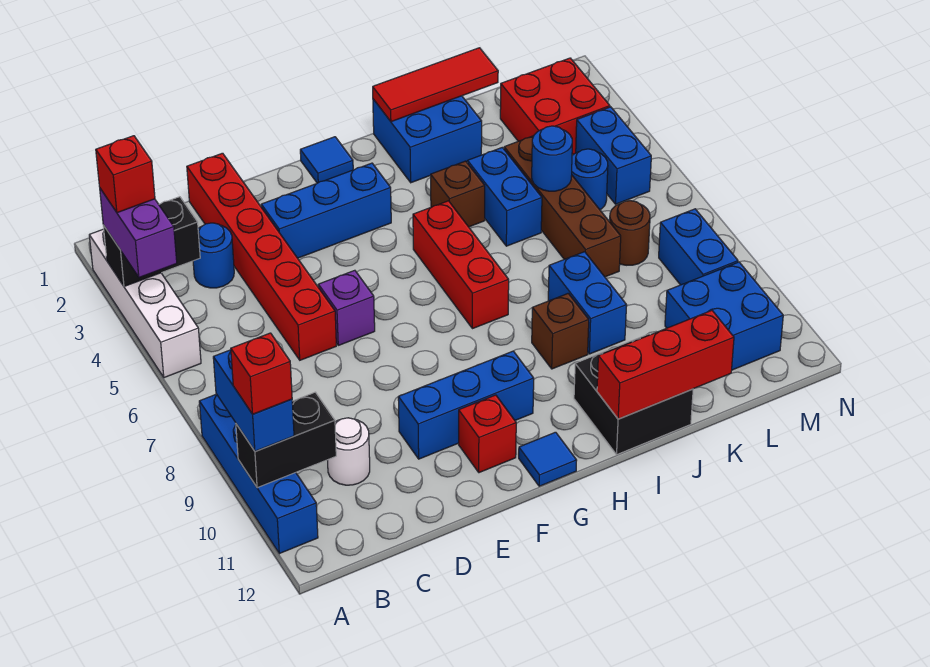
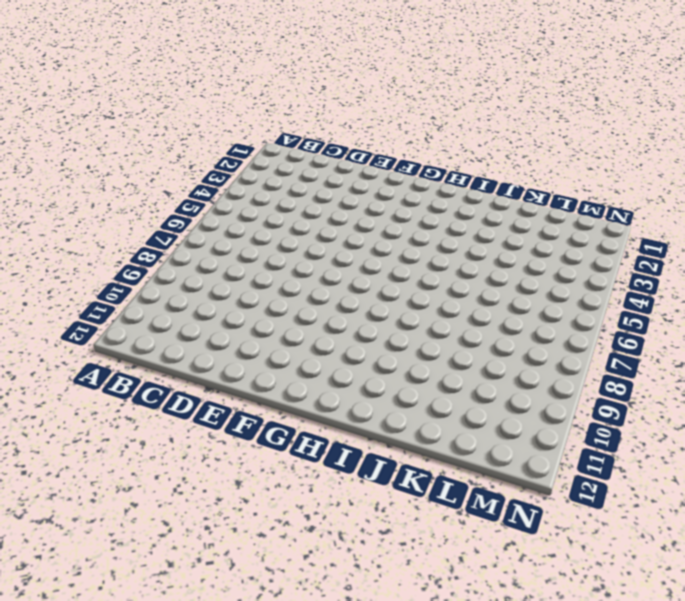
none -> white 1x4 brick [89,229,201,378]
none -> blue 1x4 brick [199,394,318,554]
none -> blue 1x1 round brick [193,223,234,288]
none -> white 1x1 round brick [328,418,370,485]

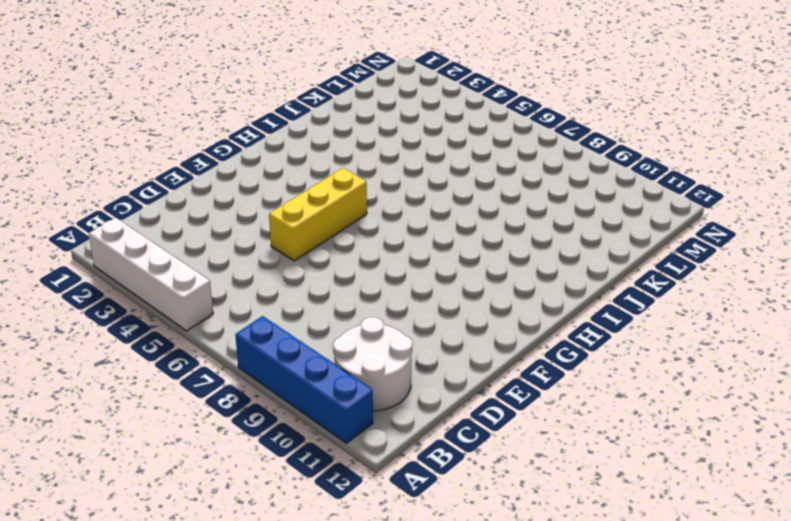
white 2x2 round brick [333,317,412,411] -> white 1x1 round brick [328,418,370,485]
yellow 1x3 brick [269,168,367,261] -> none
none -> blue 1x1 round brick [193,223,234,288]
none -> red 1x6 brick [187,153,336,360]
none -> blue 1x3 brick [261,163,391,258]
none -> purple 1x1 brick [318,270,375,345]

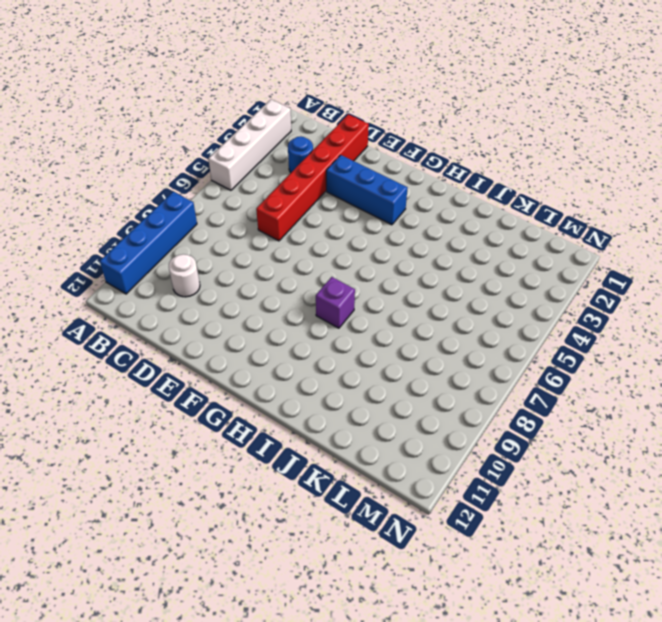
purple 1x1 brick [316,277,355,328] -> purple 1x1 brick moved to [318,270,375,345]
none -> blue 1x3 brick [398,351,534,459]
none -> red 1x1 brick [459,395,516,473]
none -> blue 1x1 tile [300,137,353,183]
none -> blue 1x1 tile [519,432,577,486]

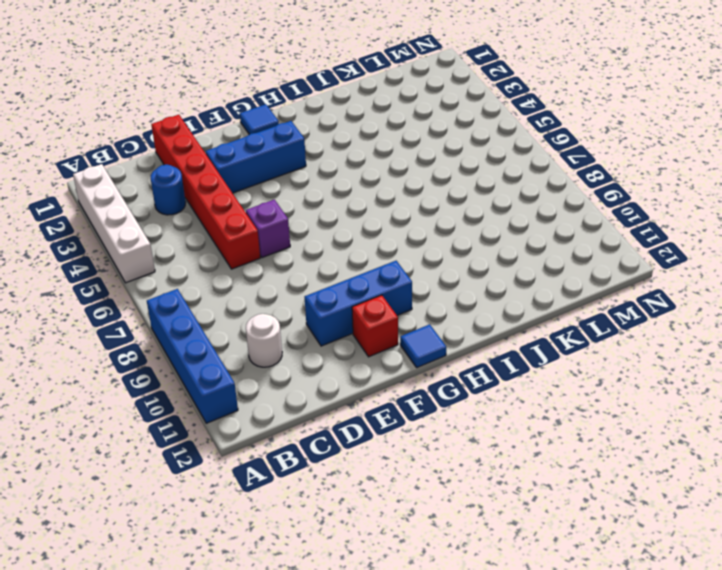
none -> red 1x3 brick [413,201,509,329]
none -> blue 2x2 brick [373,96,482,183]
none -> brown 1x1 brick [431,161,485,227]
none -> brown 1x1 brick [532,293,589,369]

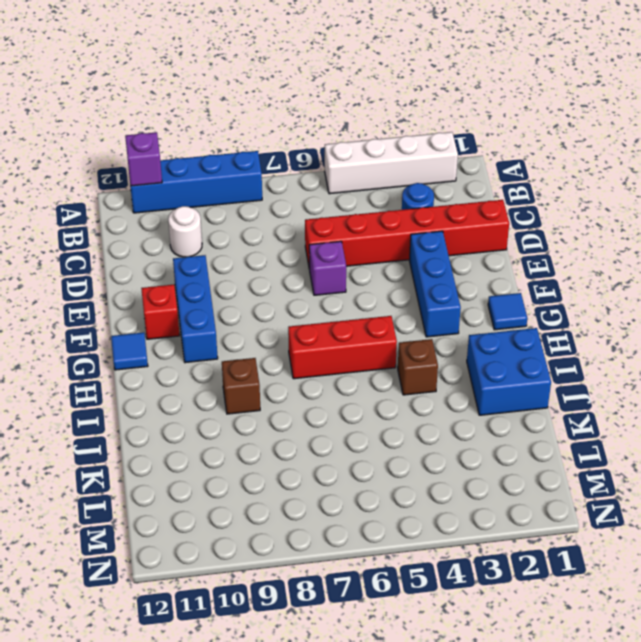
purple 1x1 brick [125,132,162,186] -> none
none -> black 2x2 brick [574,334,693,454]
none -> blue 1x2 brick [468,147,542,246]
none -> blue 1x2 brick [548,252,627,354]
none -> brown 1x4 brick [504,136,621,277]

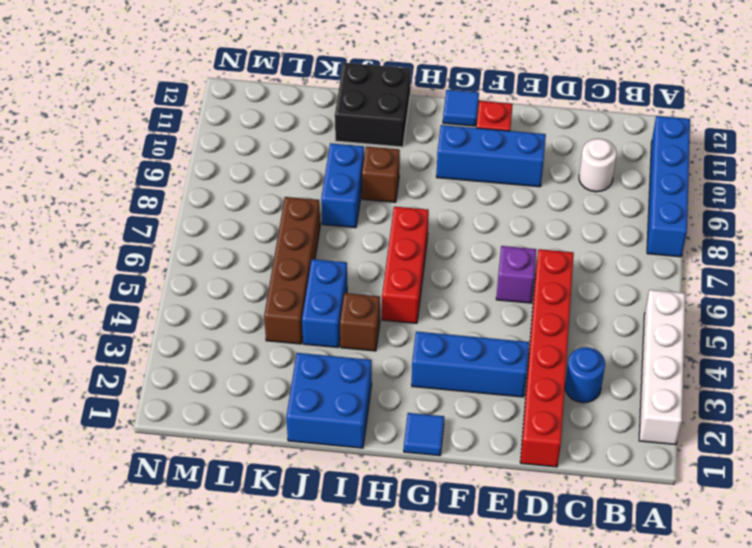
none -> red 2x2 brick [500,58,610,155]
none -> blue 1x1 round brick [572,149,608,210]
none -> brown 1x1 round brick [610,201,650,265]
none -> blue 2x2 brick [665,262,783,370]

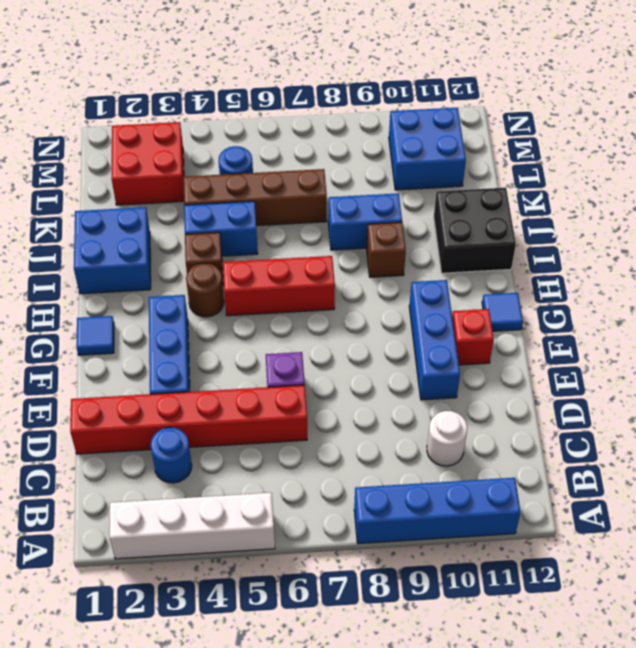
brown 1x1 round brick [186,263,224,317] -> brown 1x1 round brick moved to [610,201,650,265]
none -> blue 1x2 brick [576,107,651,204]
none -> blue 1x2 brick [659,209,738,285]
none -> black 1x2 brick [103,197,200,286]
none -> black 1x2 brick [236,392,336,488]

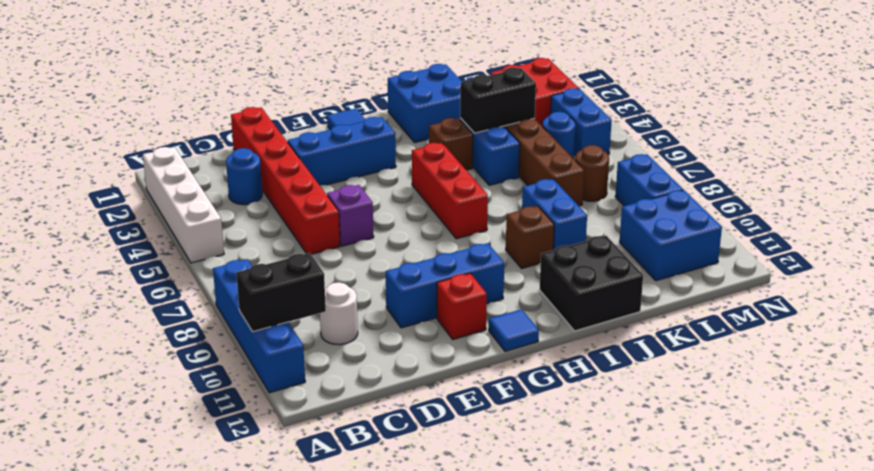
black 1x2 brick [460,67,536,133] -> black 1x2 brick moved to [103,197,200,286]
none -> red 1x3 tile [373,48,498,122]
none -> red 1x3 brick [597,310,734,419]
none -> blue 1x1 round brick [532,126,572,191]
none -> purple 1x2 brick [100,189,177,277]

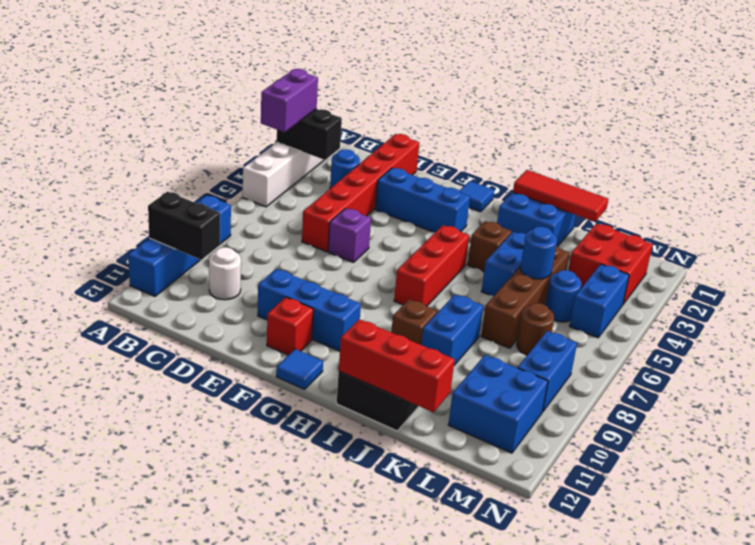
none -> blue 1x2 brick [213,350,294,451]
none -> red 1x1 brick [96,136,155,213]
none -> red 1x1 brick [231,333,292,414]

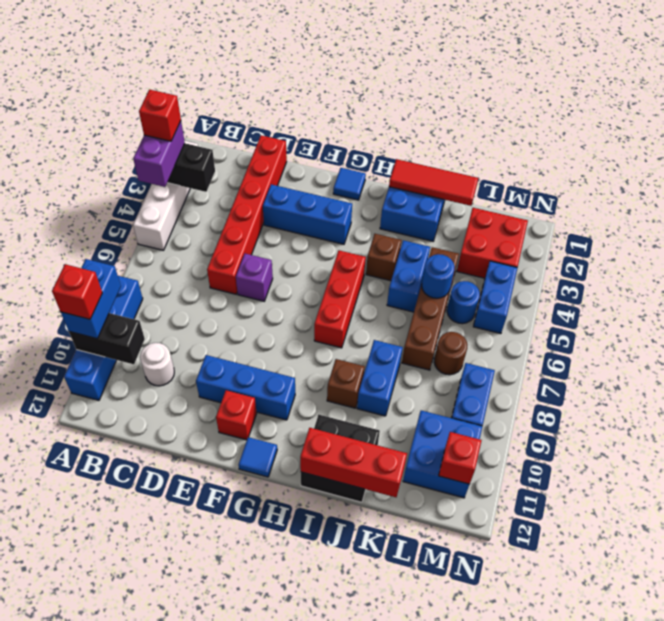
red 1x1 brick [439,432,482,484] -> none
none -> blue 1x1 round brick [193,223,234,288]

